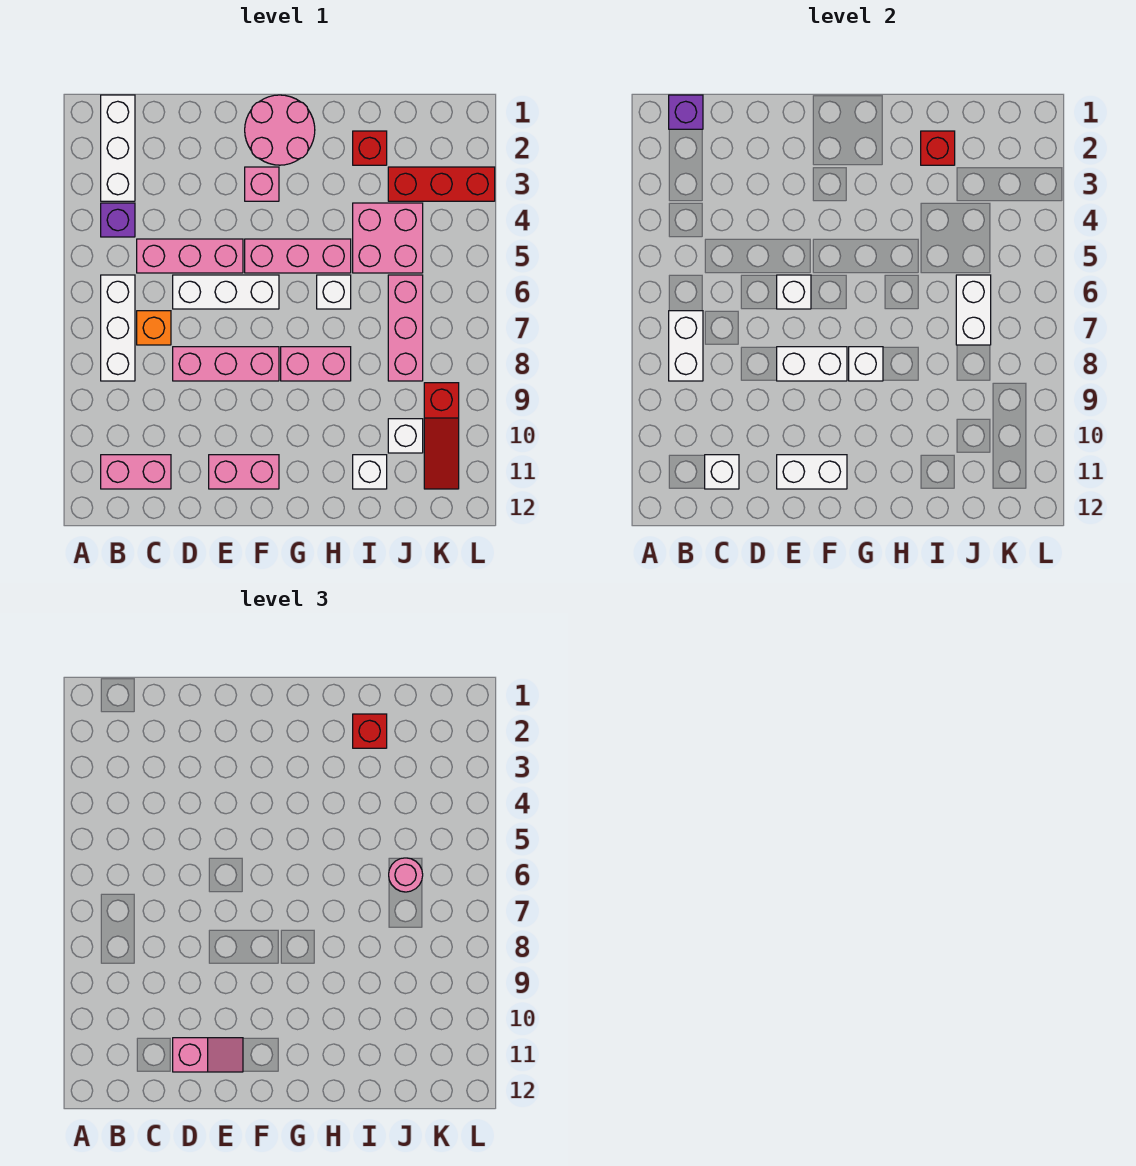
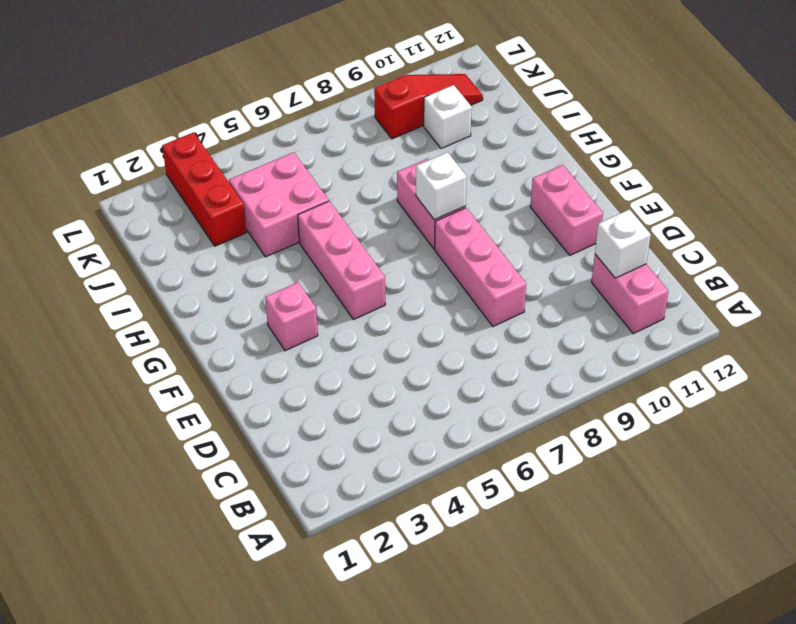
none -> white 1x3 brick [101,95,135,201]
none -> purple 1x1 brick [101,203,135,237]
none -> white 1x3 brick [101,275,135,381]
none -> pink 1x3 brick [137,239,243,273]

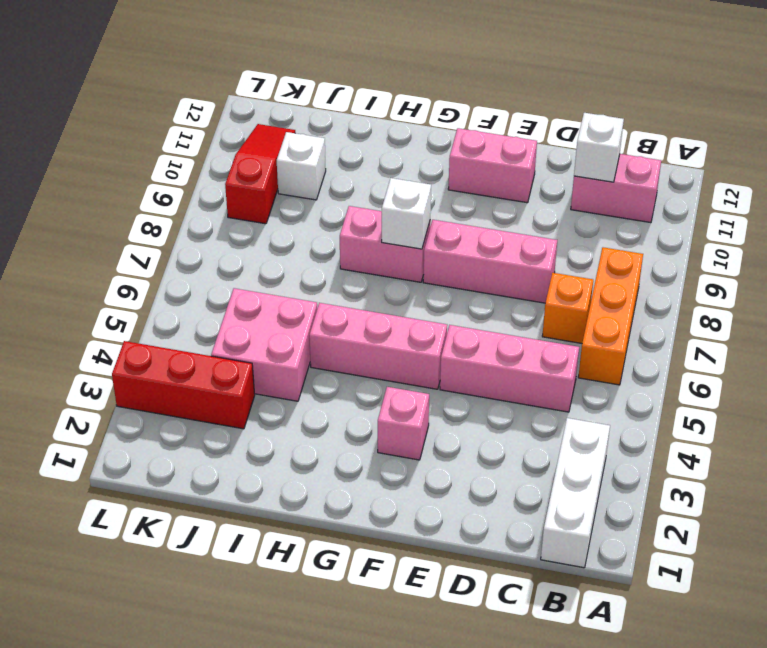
orange 1x3 brick [578,247,643,385] -> white 1x3 brick [101,275,135,381]
none -> purple 1x1 brick [101,203,135,237]
none -> white 1x3 brick [173,275,279,309]
none -> pink 2x2 round brick [245,95,315,165]
none -> white 1x1 brick [317,275,351,309]

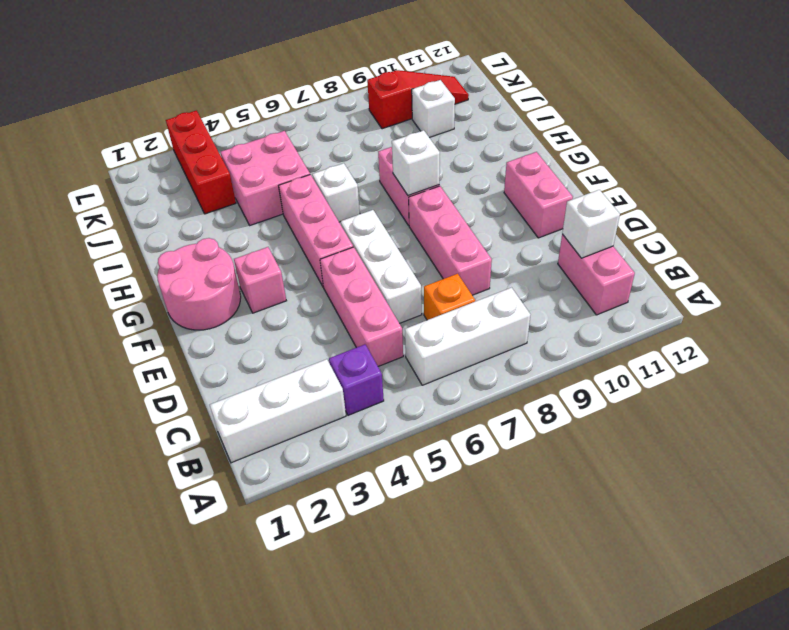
none -> red 1x1 brick [353,131,387,165]
none -> white 1x1 brick [353,455,387,489]
none -> pink 1x3 brick [388,275,423,381]
none -> purple 1x1 brick [669,95,703,129]

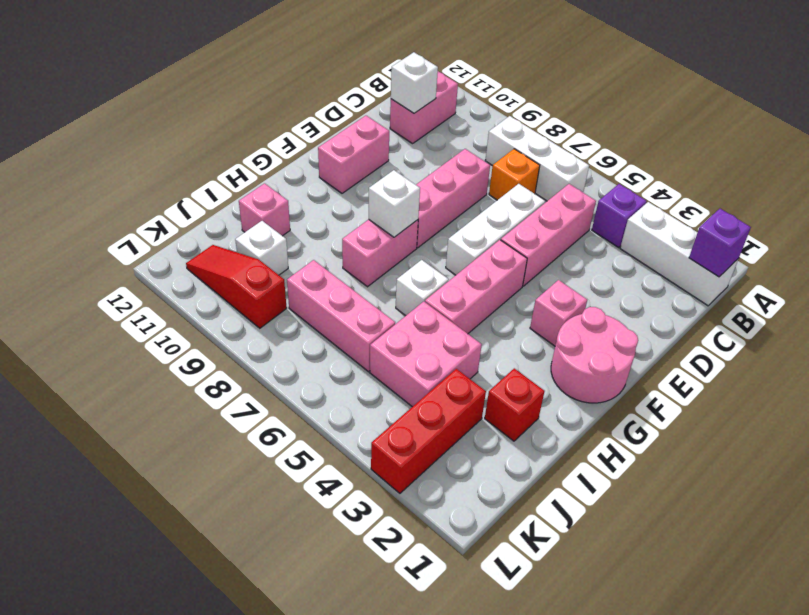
pink 1x1 brick [239,183,290,236] -> white 1x1 brick [353,455,387,489]
none -> white 1x2 brick [669,311,703,381]
none -> white 1x1 brick [777,275,811,309]
none -> white 1x2 brick [777,347,847,381]
none -> white 1x2 brick [777,455,847,489]

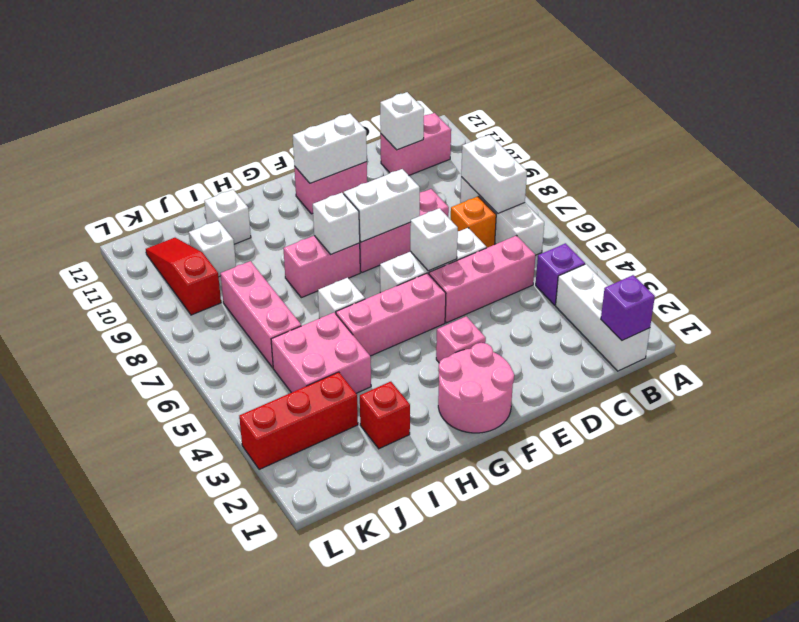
none -> red 1x1 brick [921,131,955,165]
none -> white 1x2 brick [956,275,991,345]
none -> pink 1x2 slope [173,1038,243,1072]
none -> red 1x1 brick [353,714,387,748]

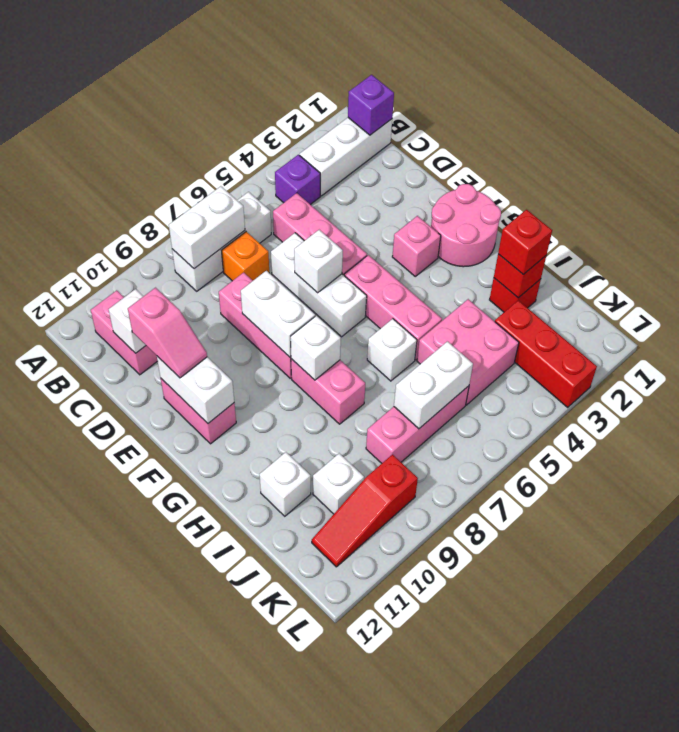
none -> pink 1x1 round brick [389,858,423,892]

